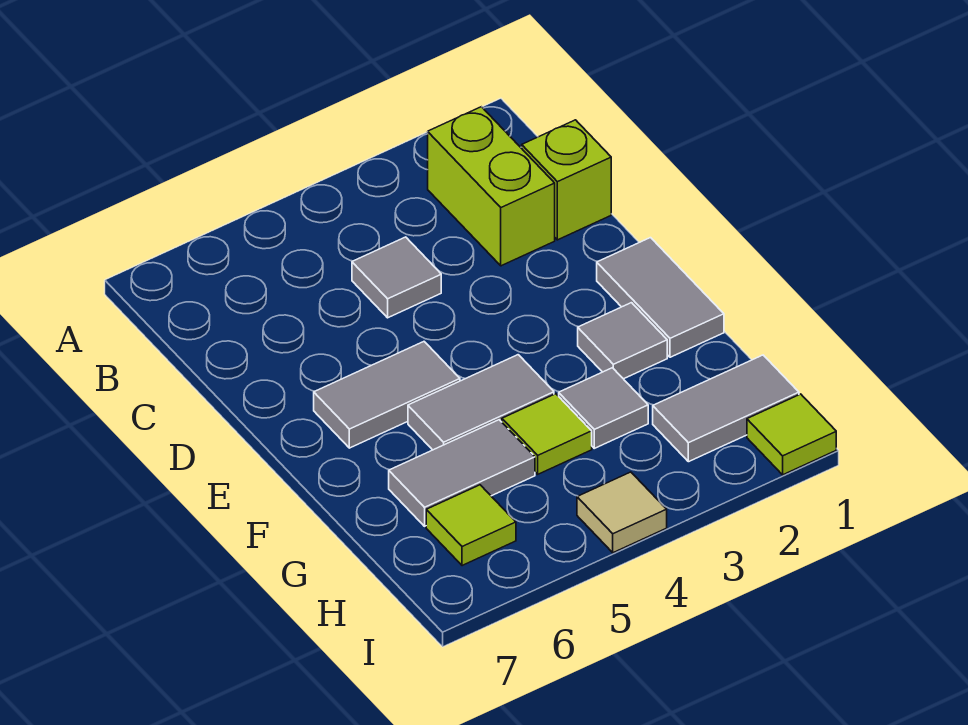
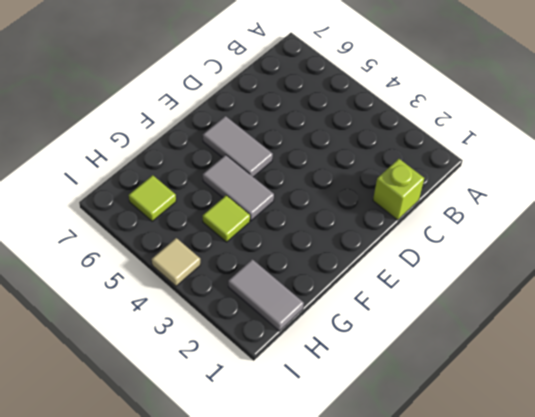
none -> lime 1x2 brick [428,107,555,266]
none -> grey 1x1 tile [352,237,441,318]
none -> grey 1x2 tile [597,238,724,357]

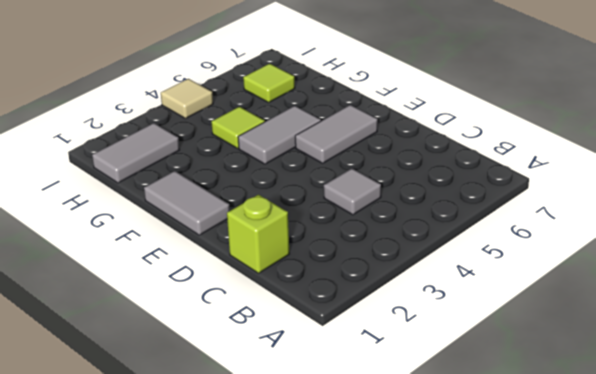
none -> lime 1x2 brick [428,107,555,266]
none -> grey 1x1 tile [578,303,667,379]
none -> grey 1x1 tile [559,368,648,448]

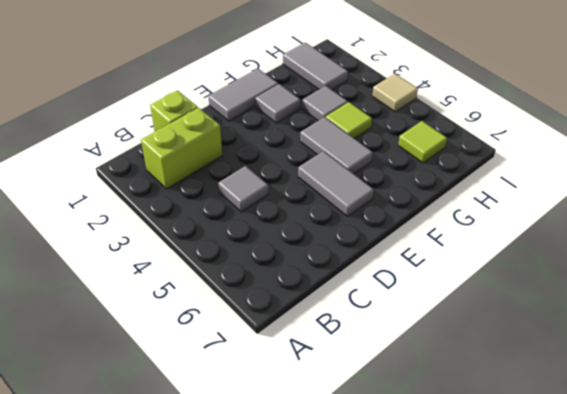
none -> grey 1x2 tile [389,420,535,526]
none -> lime 1x1 tile [747,394,836,475]

